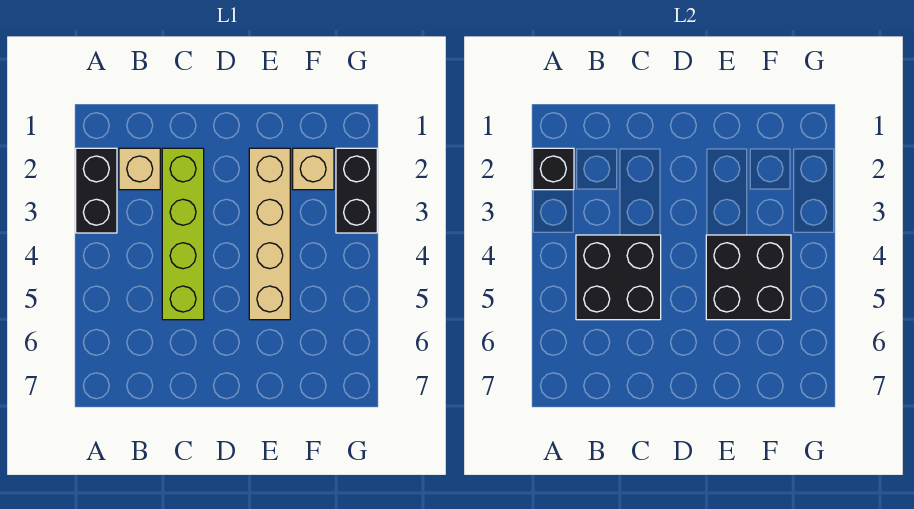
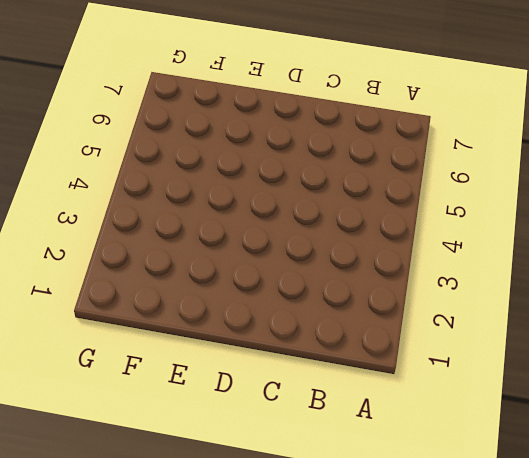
none -> black 1x2 brick [76,148,117,233]
none -> tan 1x1 brick [119,148,160,190]

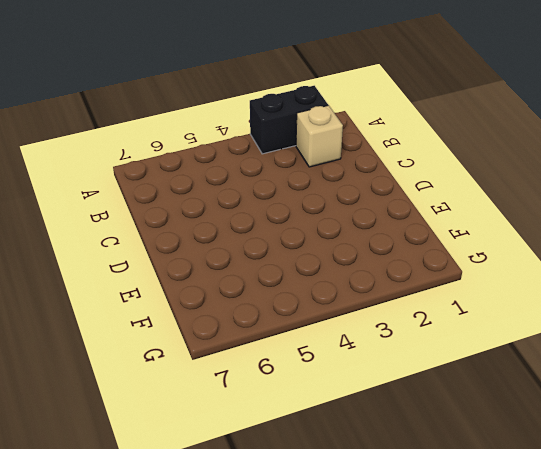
none -> lime 1x4 brick [162,148,204,320]
none -> tan 1x4 brick [249,148,290,320]

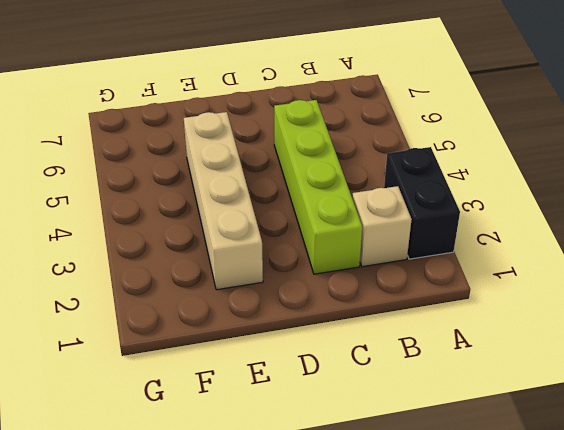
none -> tan 1x1 brick [293,148,334,190]
none -> black 1x2 brick [336,148,377,233]

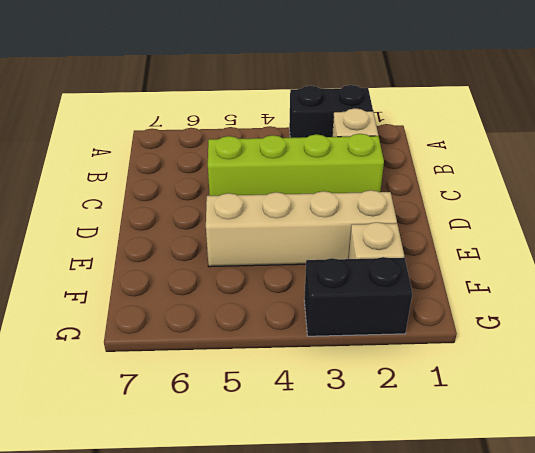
none -> black 1x1 brick [533,148,574,190]
none -> black 2x2 brick [576,235,661,320]

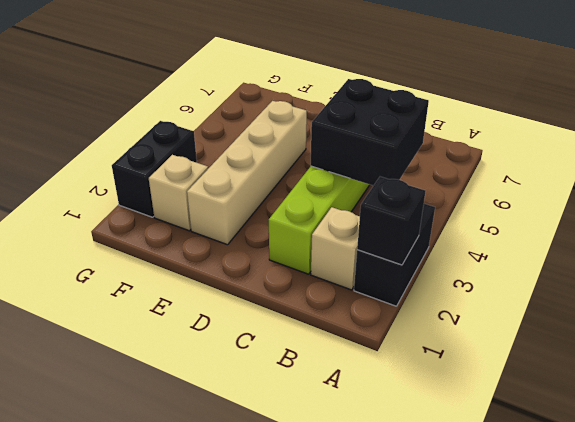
none -> black 2x2 brick [706,235,791,320]

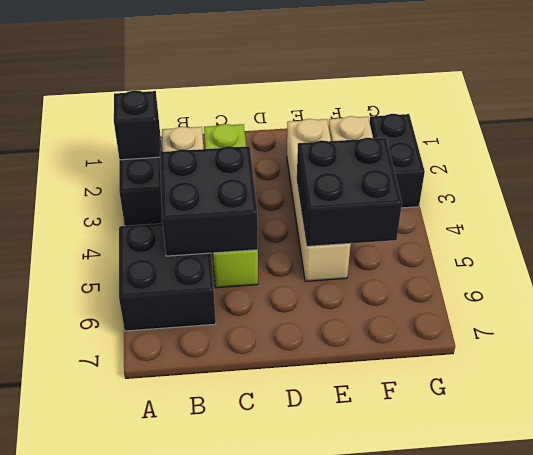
black 2x2 brick [119,223,216,331] -> none

